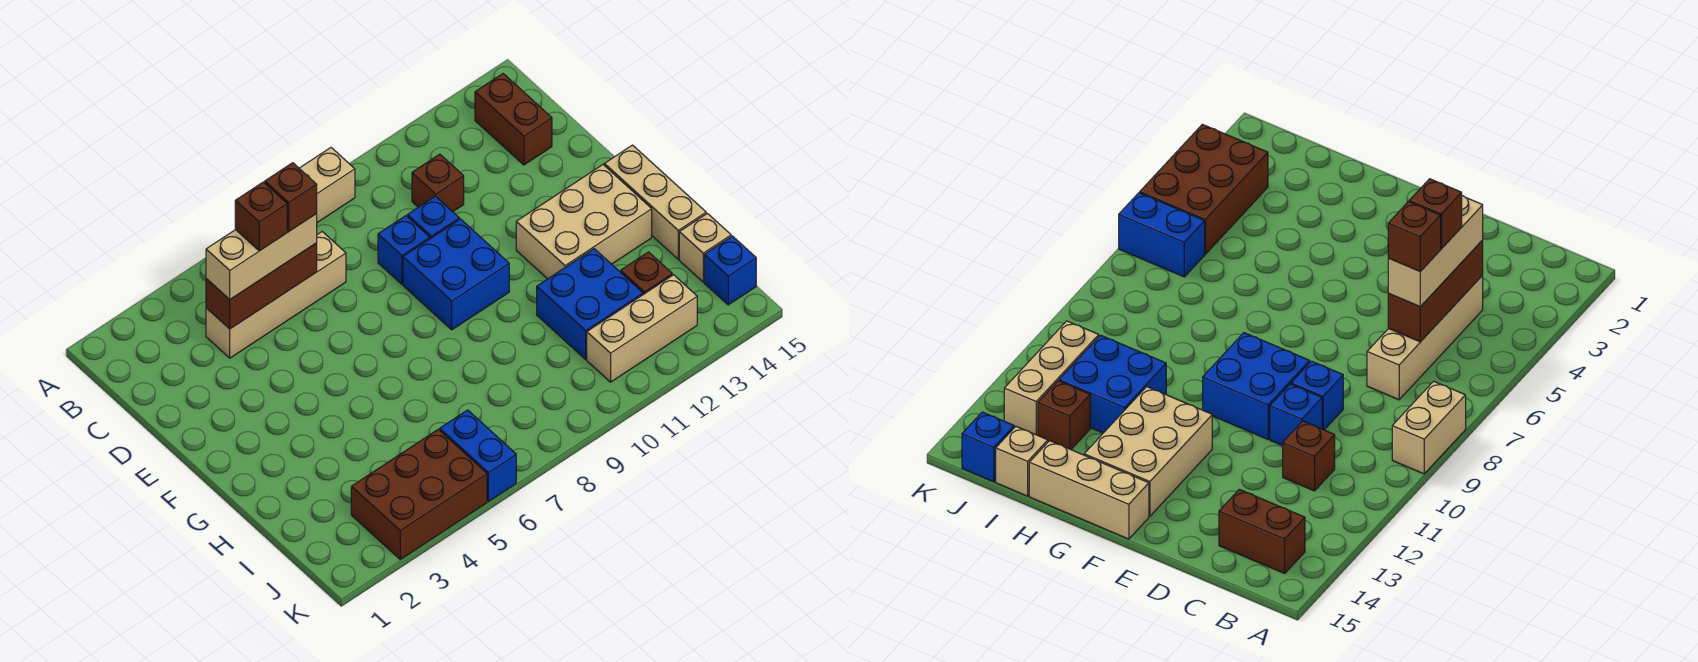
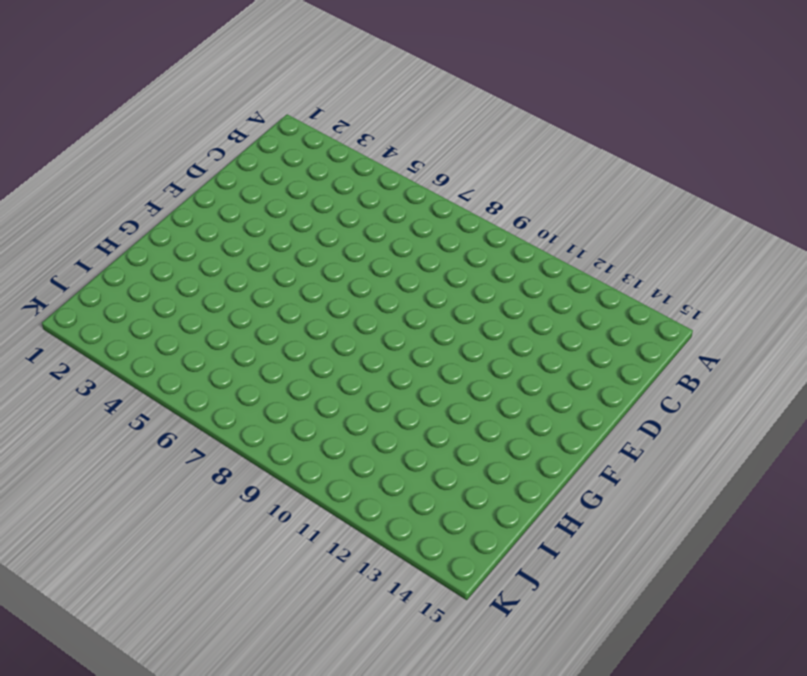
none -> tan 1x2 brick [299,148,355,222]
none -> brown 1x2 brick [475,74,552,165]
none -> tan 1x4 brick [206,232,346,358]

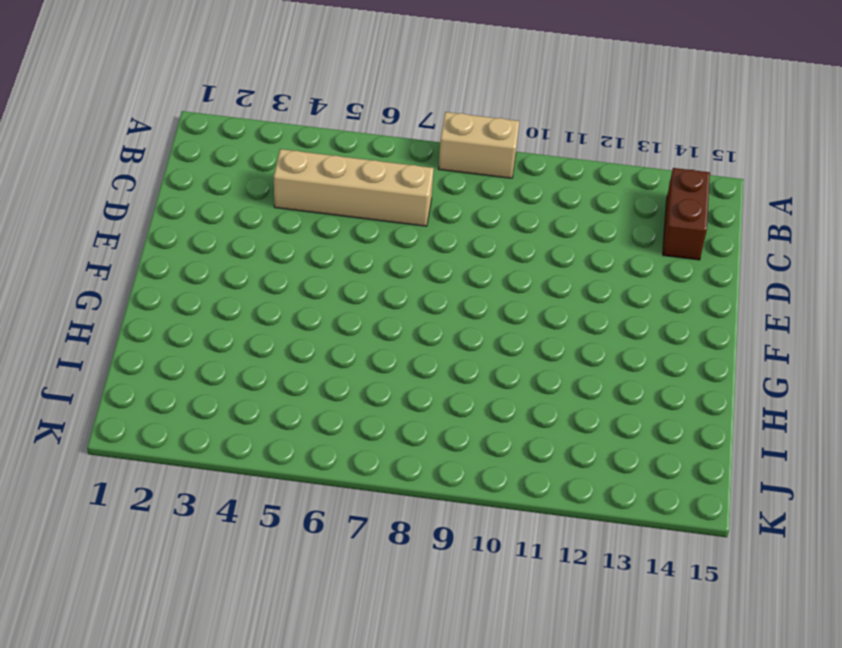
none -> brown 1x1 brick [412,154,464,212]
none -> blue 1x1 brick [378,216,430,284]
none -> blue 1x1 brick [407,196,459,239]

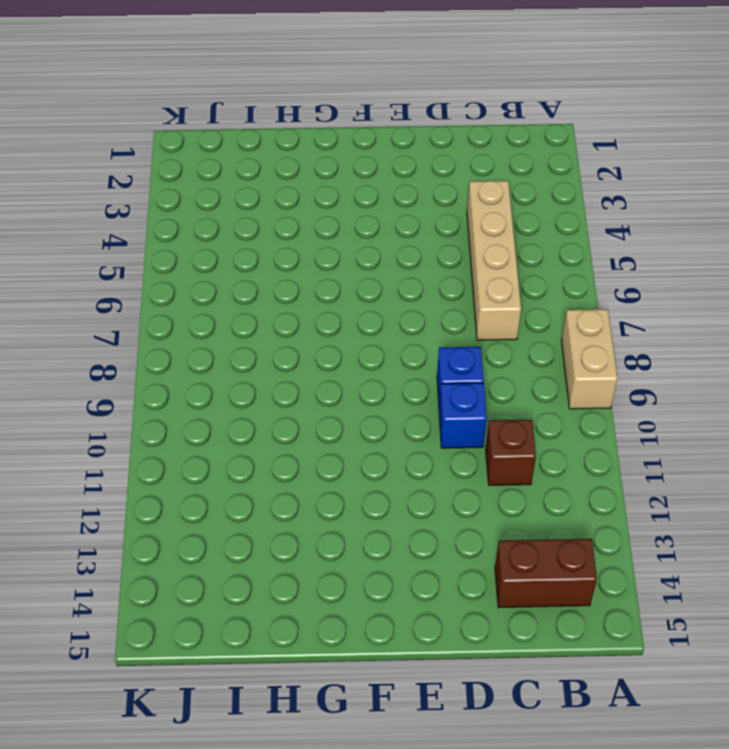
none -> blue 2x2 brick [403,219,509,330]
none -> tan 2x3 brick [516,165,652,279]
none -> tan 1x3 brick [604,145,706,259]

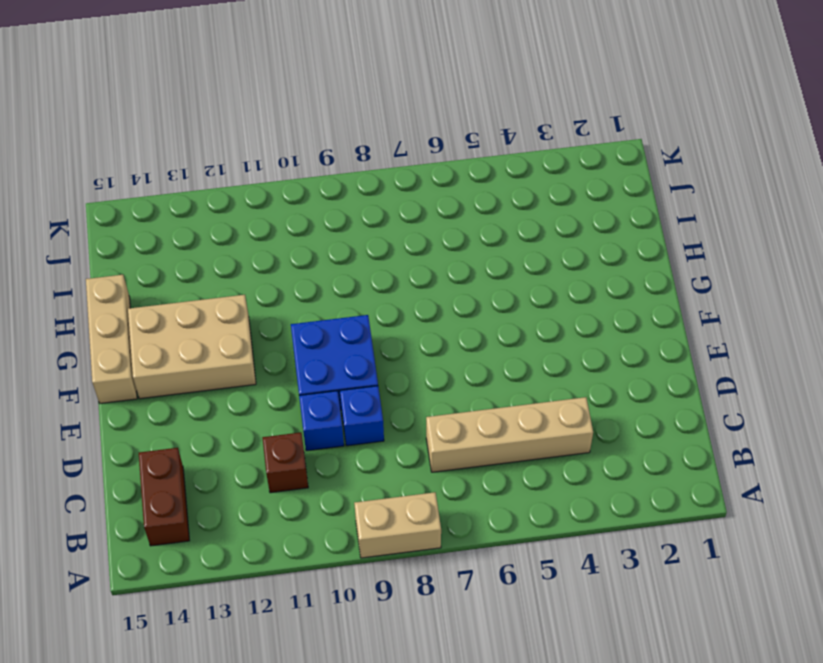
none -> blue 2x2 brick [537,249,643,359]
none -> brown 1x1 brick [621,252,672,294]
none -> tan 1x1 brick [679,213,731,282]

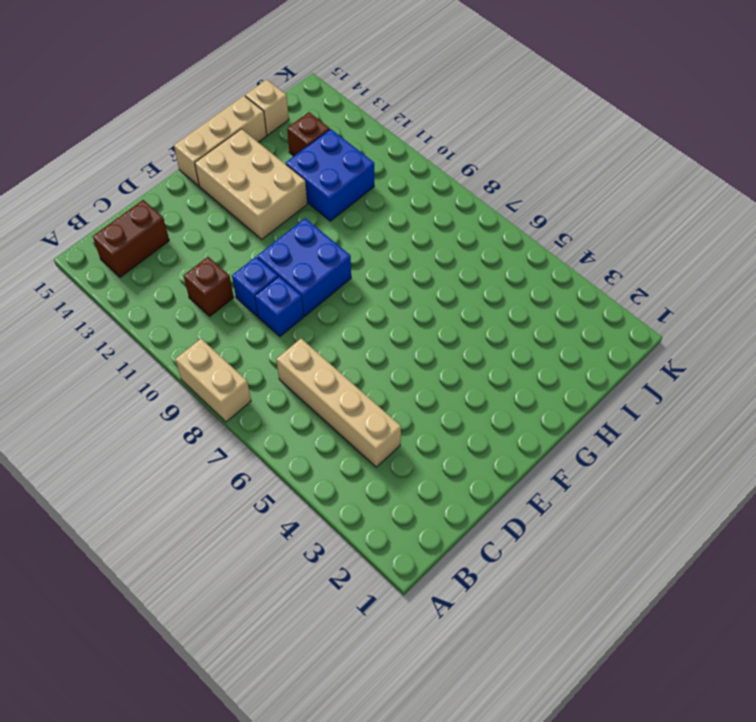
none -> brown 2x3 brick [351,429,487,559]
none -> blue 1x2 brick [440,410,516,502]
none -> tan 1x3 brick [587,275,697,382]

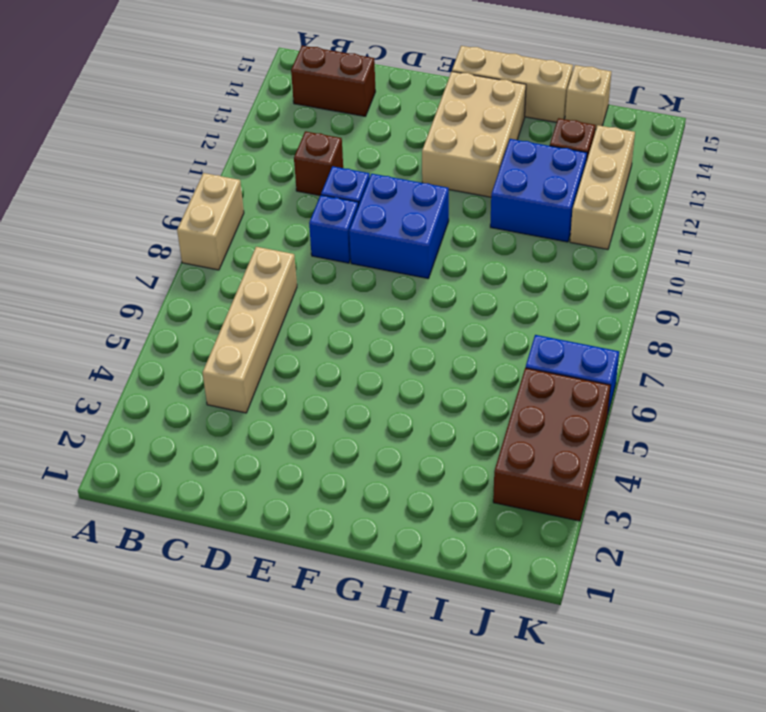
none -> blue 1x1 brick [704,236,756,305]
none -> brown 1x3 brick [206,243,317,329]
none -> tan 1x3 brick [206,214,317,299]

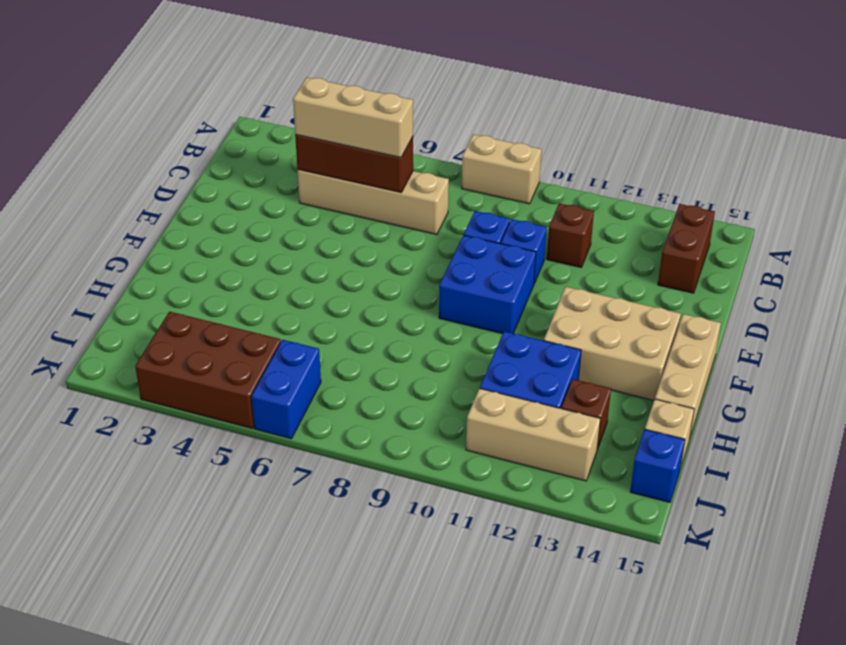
none -> brown 1x1 brick [235,182,287,251]
none -> brown 1x1 brick [265,163,317,231]

